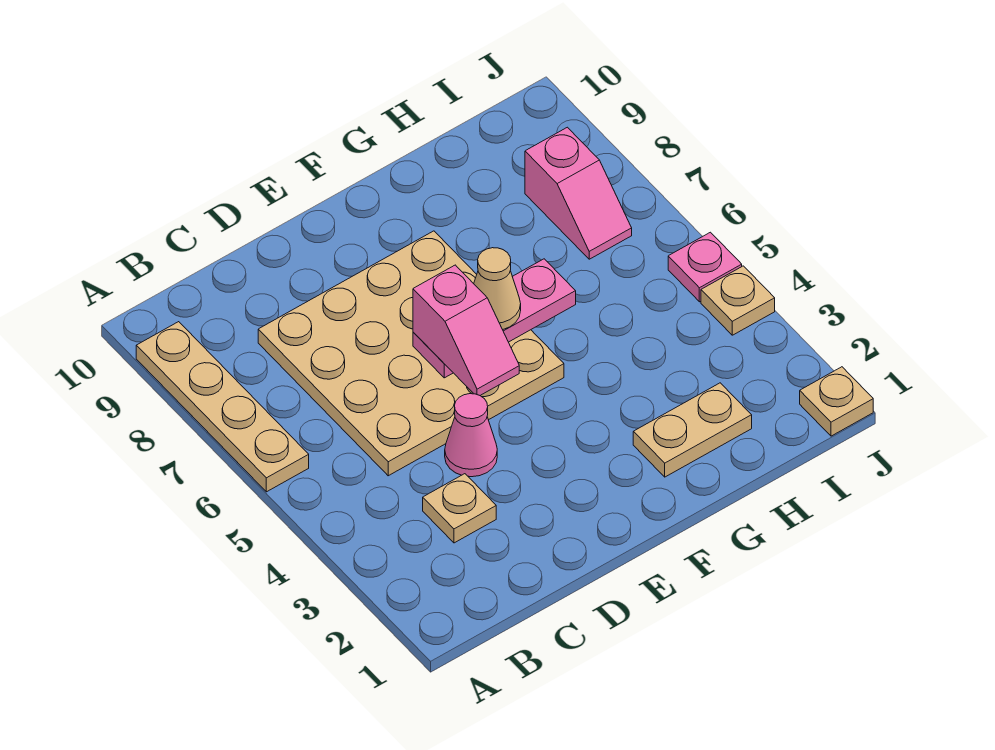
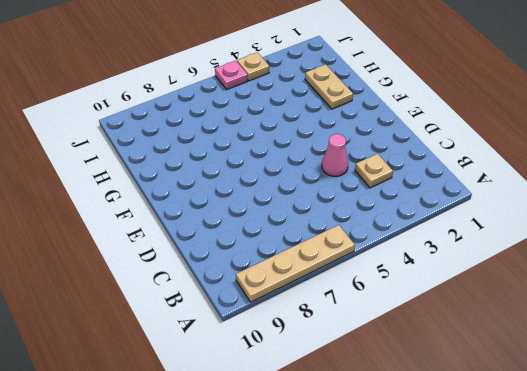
none -> tan 4x4 plate [258,231,564,476]
none -> pink 1x2 slope [525,127,632,259]
none -> tan 1x1 plate [800,367,873,436]

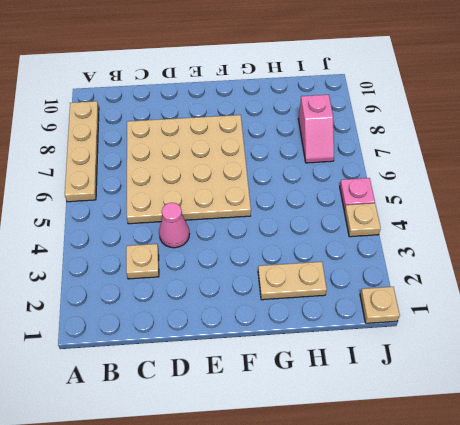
none -> pink 1x3 plate [413,259,576,378]
none -> pink 1x2 slope [413,265,519,395]
none -> tan 1x1 cone [474,248,521,330]

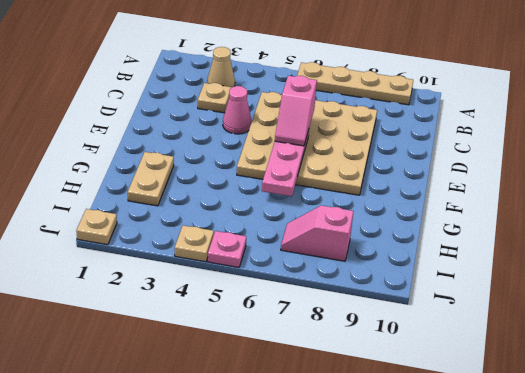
tan 1x1 cone [207,47,235,87] -> tan 1x1 cone moved to [474,248,521,330]
pink 1x2 slope [275,76,317,146] -> pink 1x2 slope turned to [413,265,519,395]

